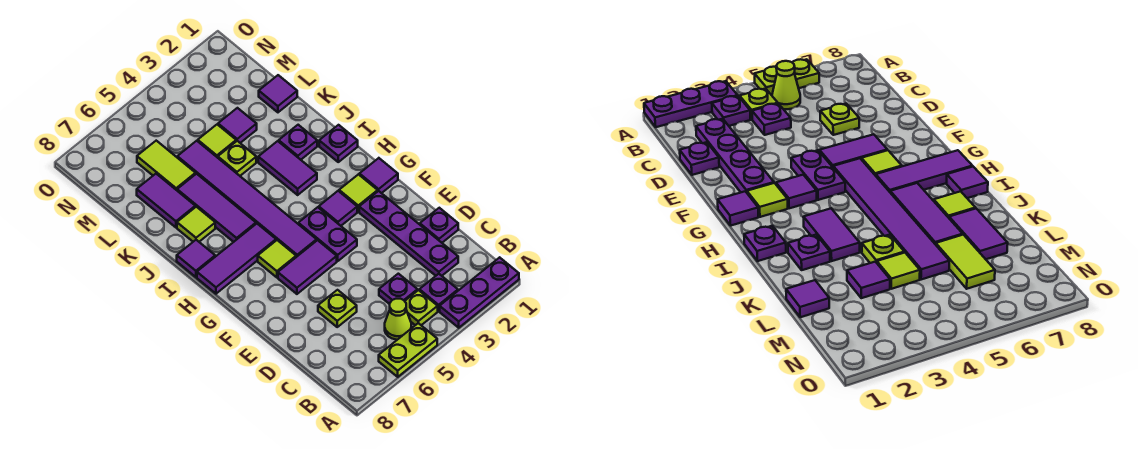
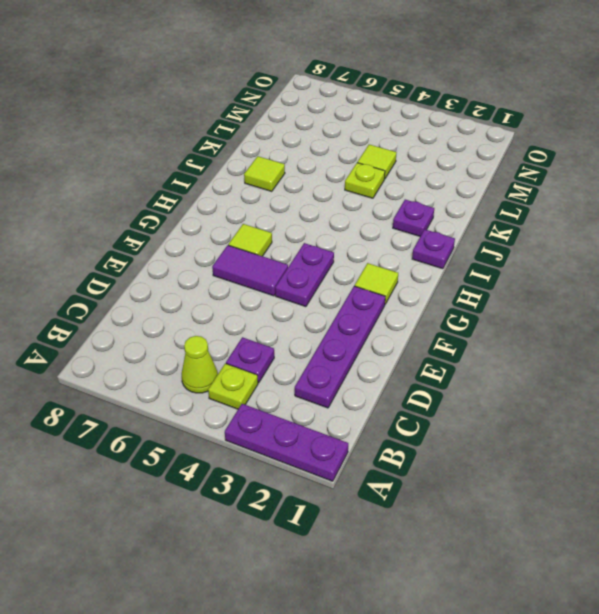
none -> lime 1x2 plate [379,323,437,377]
none -> purple 1x1 plate [419,274,458,311]
none -> purple 1x1 plate [420,208,458,243]

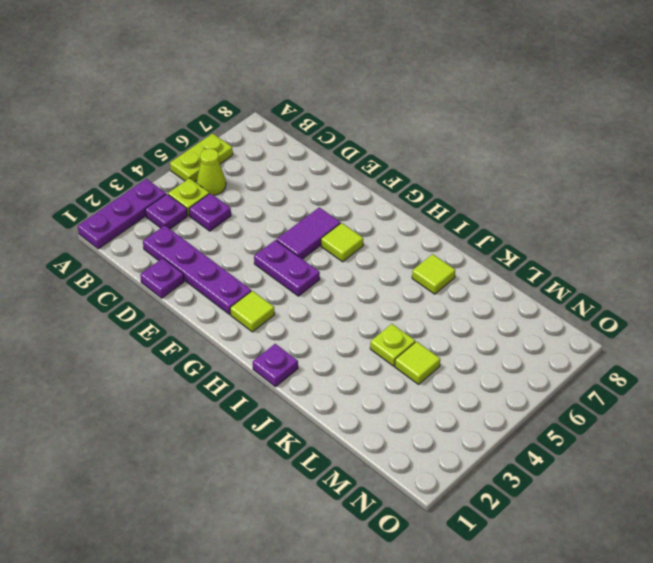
none -> lime 1x1 plate [318,290,357,327]
none -> purple 1x1 tile [359,158,398,193]
none -> purple 1x1 tile [319,191,357,226]

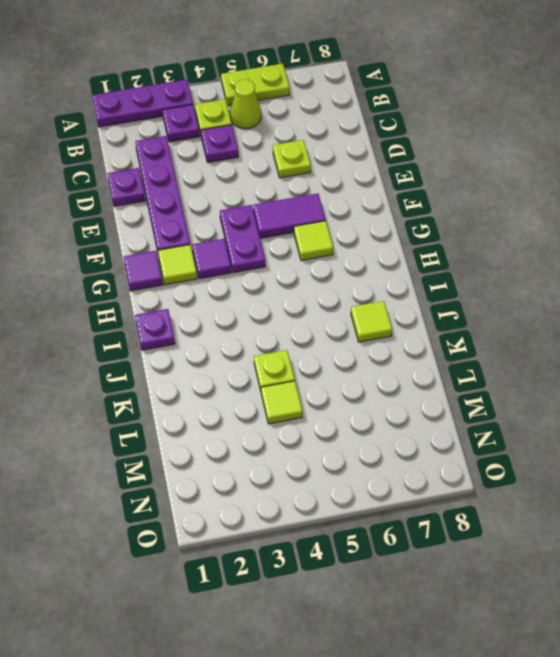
none -> purple 1x6 tile [177,141,317,257]
none -> purple 1x3 tile [197,224,276,294]
none -> purple 1x2 tile [258,141,317,195]

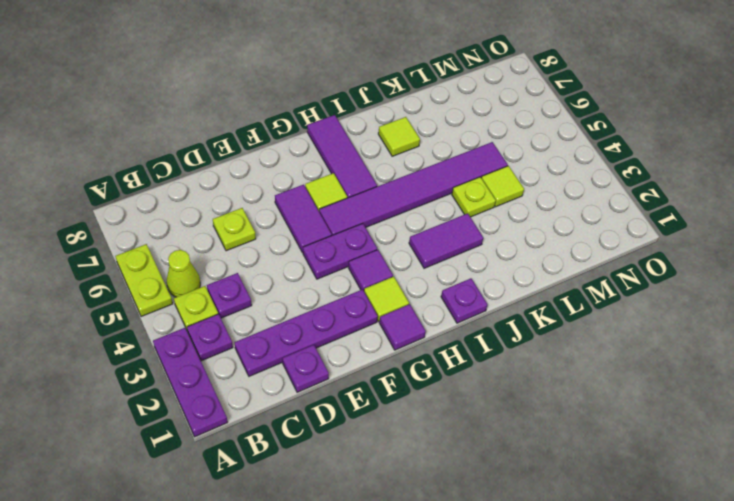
none -> purple 1x3 tile [177,174,256,242]
none -> purple 1x1 tile [177,240,215,277]
none -> purple 1x1 plate [279,125,317,160]

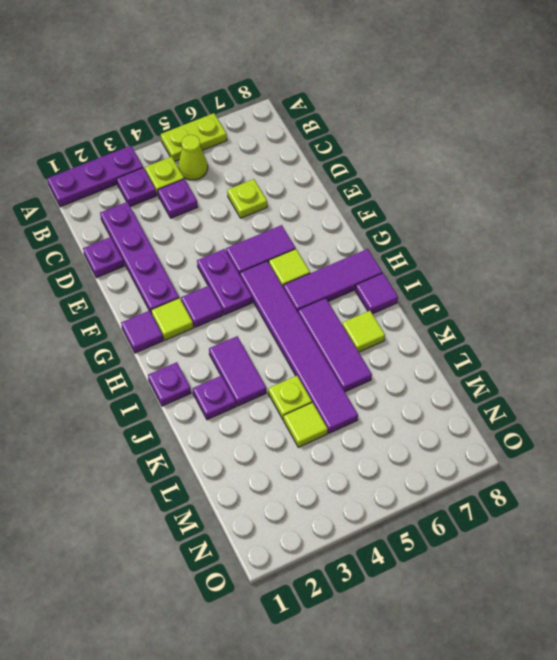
none -> purple 1x2 tile [137,174,195,227]
none -> purple 1x1 tile [259,75,297,112]
none -> purple 1x1 tile [218,108,257,143]

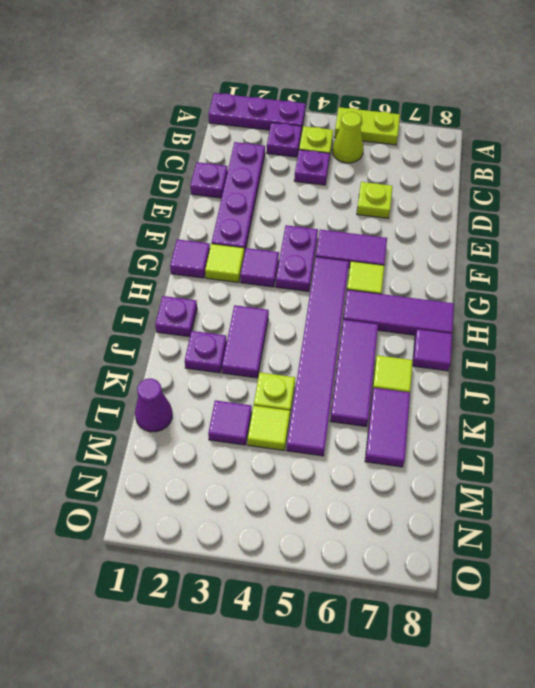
purple 1x1 cone [135,378,172,432] -> purple 1x1 tile [259,75,297,112]
none -> lime 1x2 tile [137,141,196,190]

